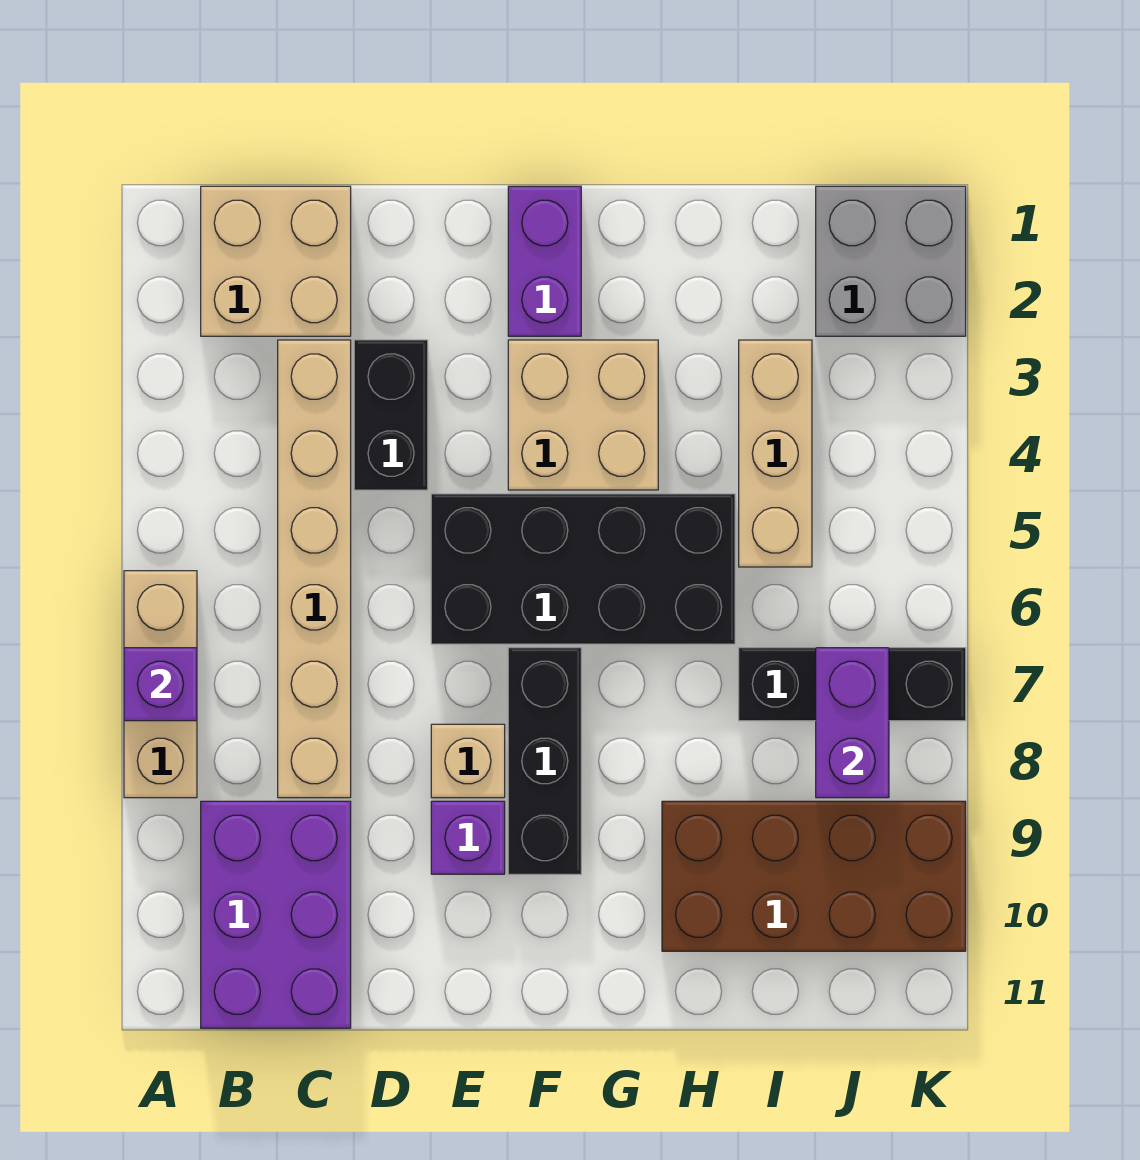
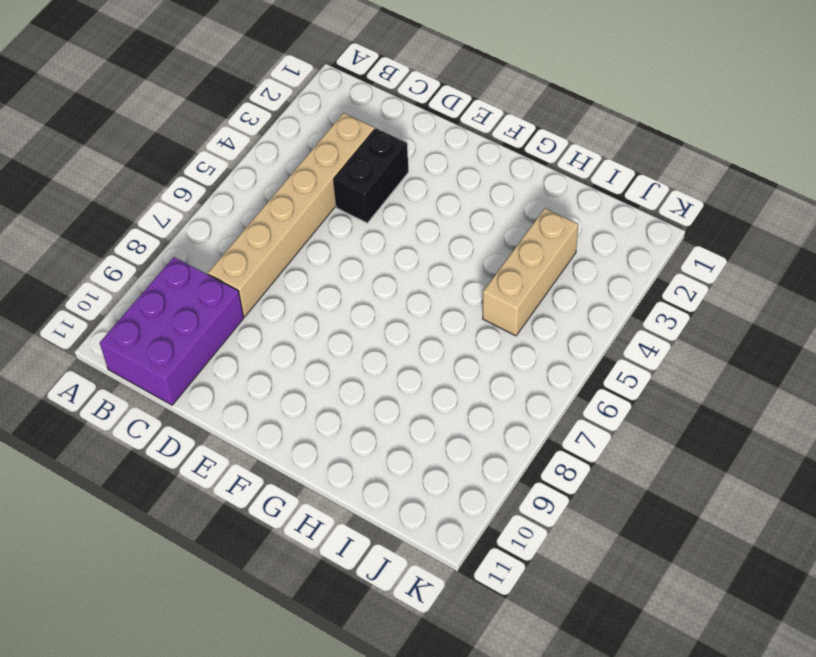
none -> tan 1x3 brick [124,571,197,798]
none -> tan 2x2 brick [201,186,351,336]
none -> black 2x4 brick [431,494,735,644]

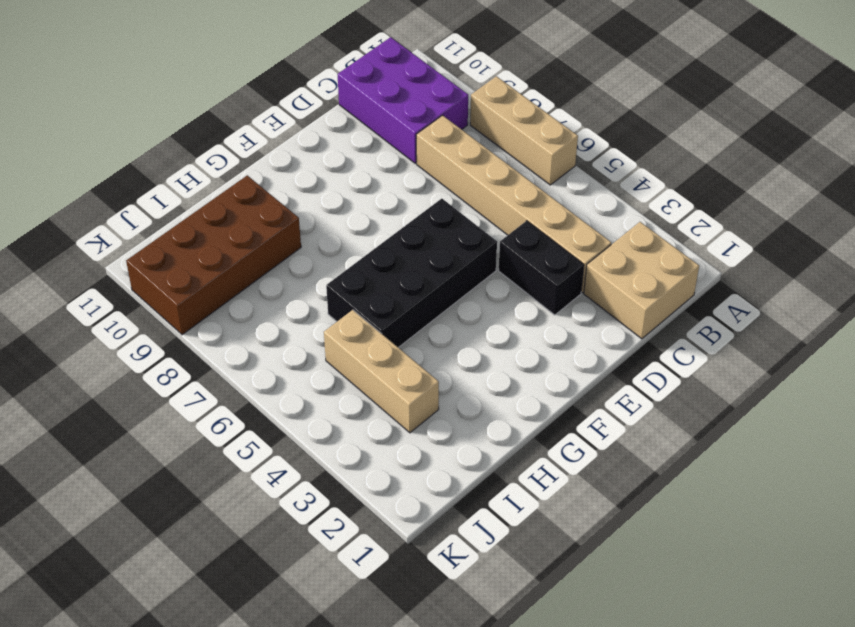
none -> tan 1x1 brick [431,724,505,798]
none -> purple 1x1 brick [431,801,505,874]
none -> purple 1x2 brick [508,186,581,336]

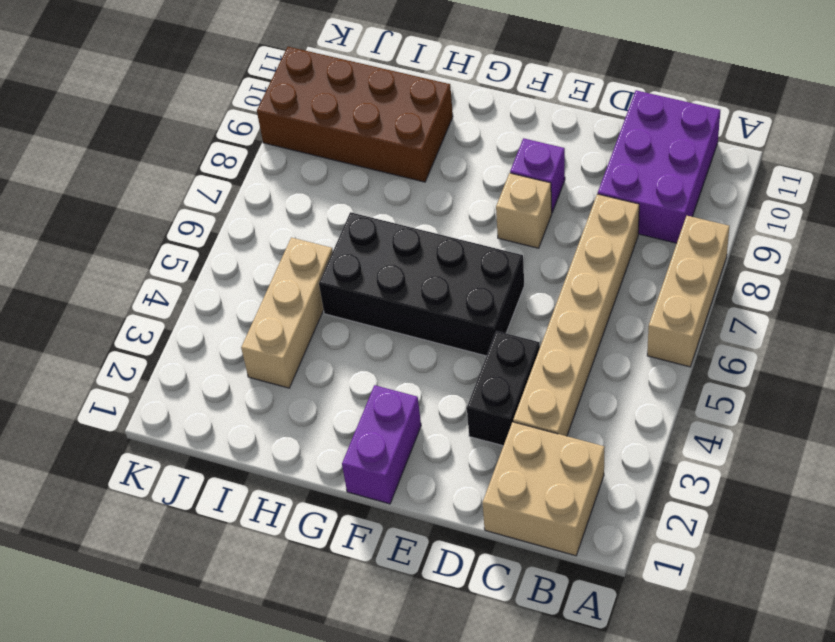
none -> tan 2x2 brick [508,340,658,490]
none -> black 1x3 brick [508,648,581,874]
none -> black 1x3 brick [739,648,966,721]

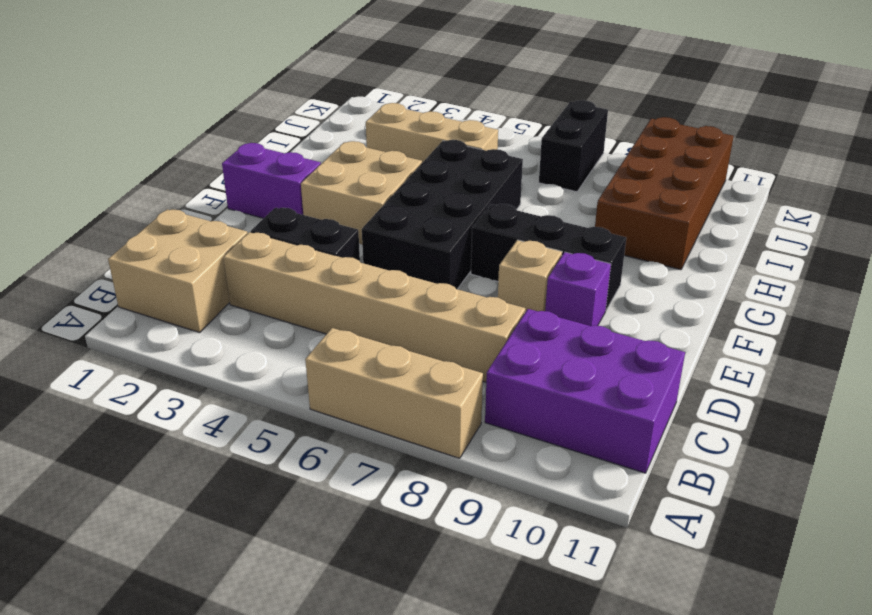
black 1x2 brick [539,100,608,192] -> black 1x3 brick [739,648,966,721]
none -> grey 2x2 brick [816,186,966,336]
none -> purple 1x1 brick [124,648,197,721]
none -> purple 1x2 brick [816,648,889,798]

